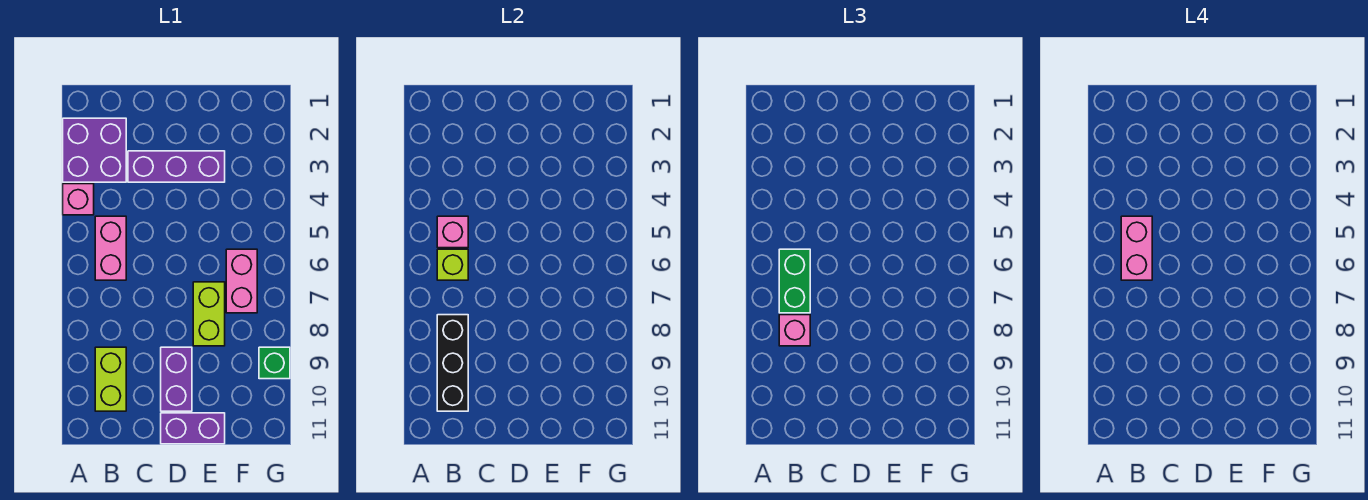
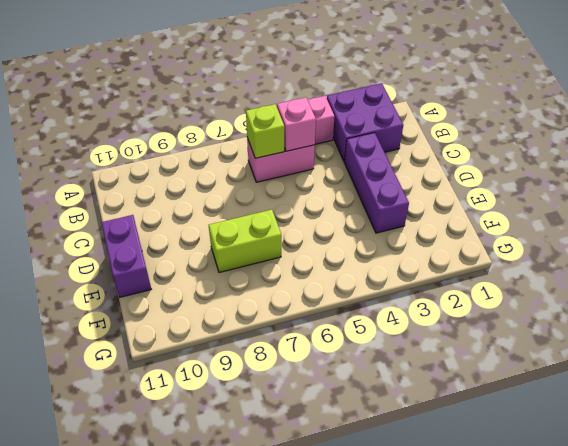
none -> lime 1x2 brick [95,347,126,411]
none -> purple 1x2 brick [161,347,192,411]
none -> pink 1x2 brick [226,249,257,313]

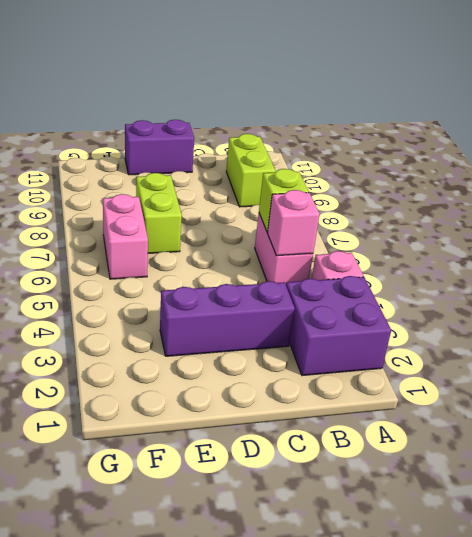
none -> purple 1x2 brick [161,347,192,411]
none -> green 1x1 brick [259,347,290,379]
none -> black 1x3 brick [437,315,468,411]

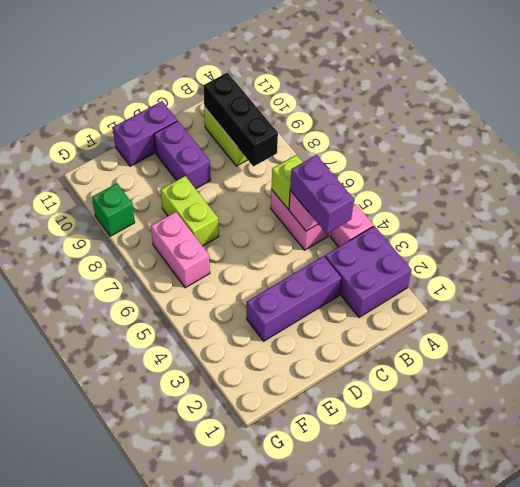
purple 1x2 brick [290,155,354,234] -> none
none -> green 1x2 brick [779,249,810,313]
none -> pink 1x1 brick [779,315,810,346]
none -> pink 1x2 brick [1121,216,1152,280]

